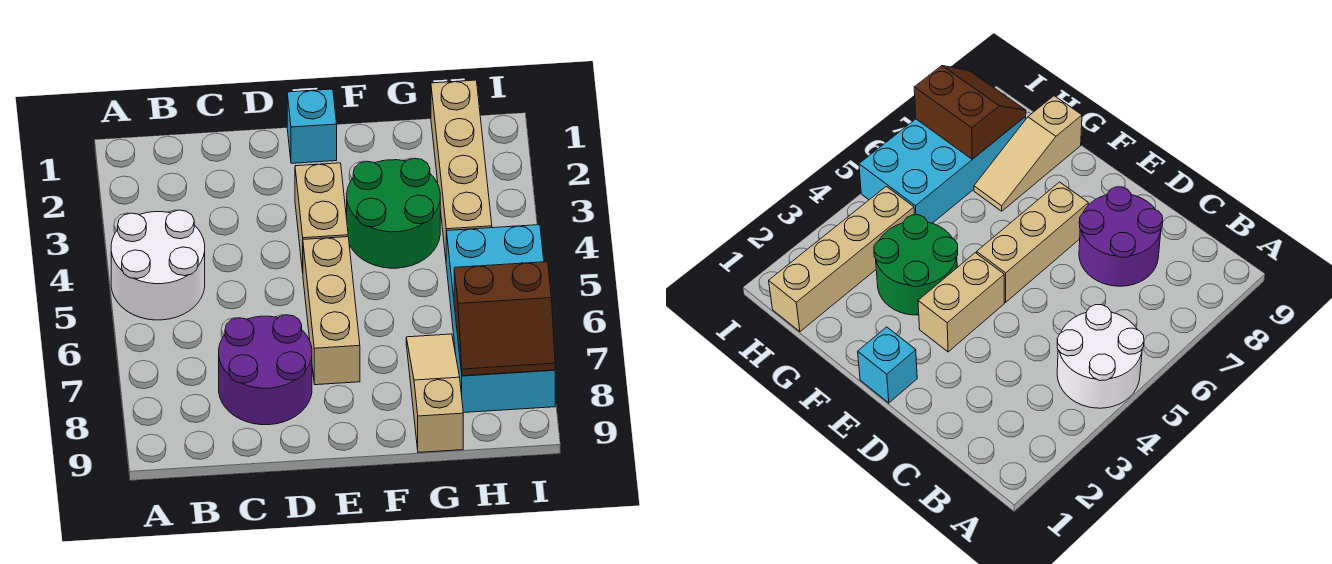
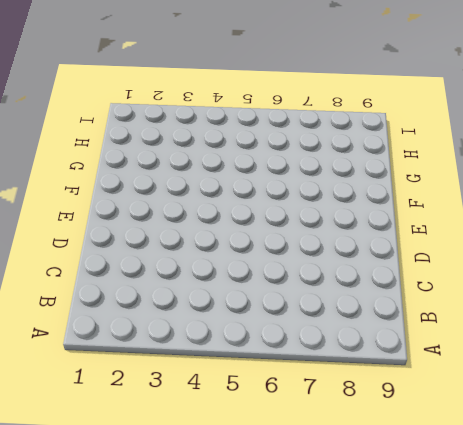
none -> white 2x2 round brick [111,210,205,320]
none -> purple 2x2 round brick [219,315,312,425]

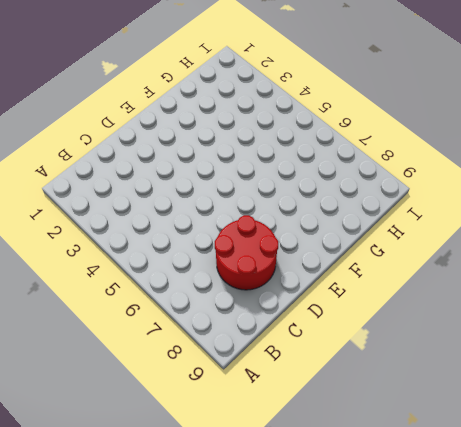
red 2x2 round brick [215,215,278,290] -> purple 2x2 round brick [219,315,312,425]
none -> white 2x2 round brick [111,210,205,320]
none -> cyan 1x1 brick [287,89,337,163]

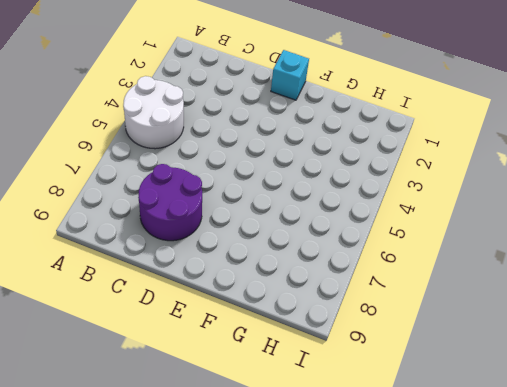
none -> tan 1x2 brick [295,163,348,272]
none -> tan 1x3 brick [303,237,360,385]

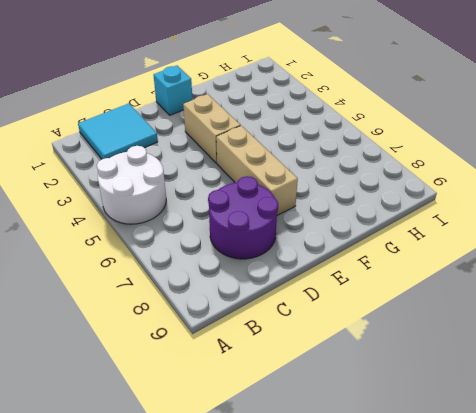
cyan 2x2 tile [78,103,158,159] -> none
none -> green 2x2 round brick [347,158,440,268]
none -> tan 1x3 slope [406,334,463,452]

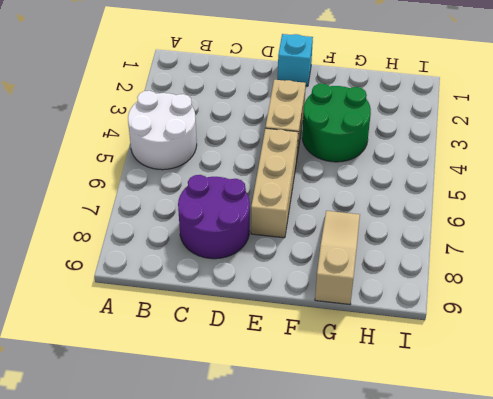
none -> tan 1x4 brick [431,80,492,257]
none -> cyan 2x4 brick [446,225,555,413]

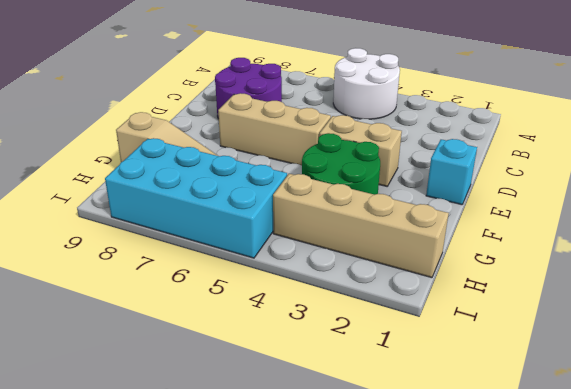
none -> brown 2x2 slope [454,262,555,376]

